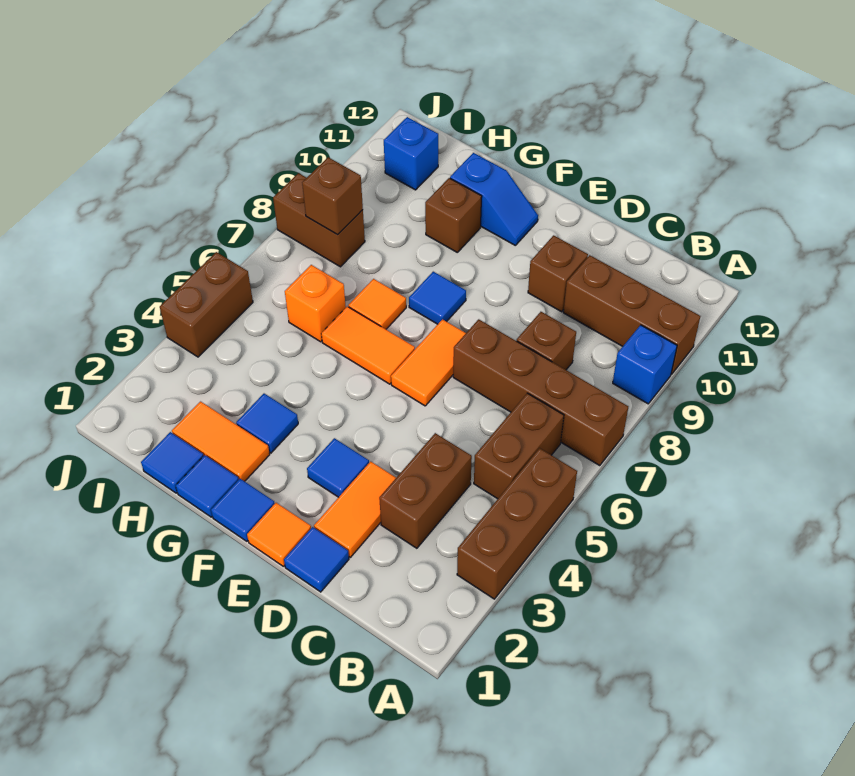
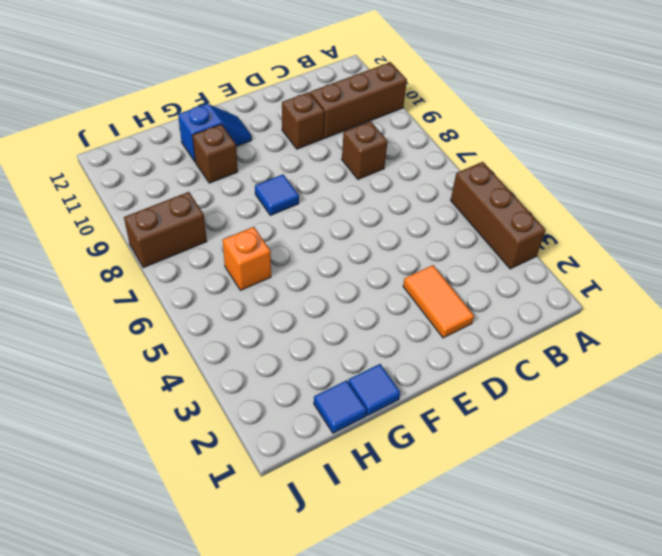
none -> brown 1x4 brick [453,319,628,466]
none -> blue 1x1 brick [613,325,677,404]
none -> brown 1x2 brick [474,393,564,499]

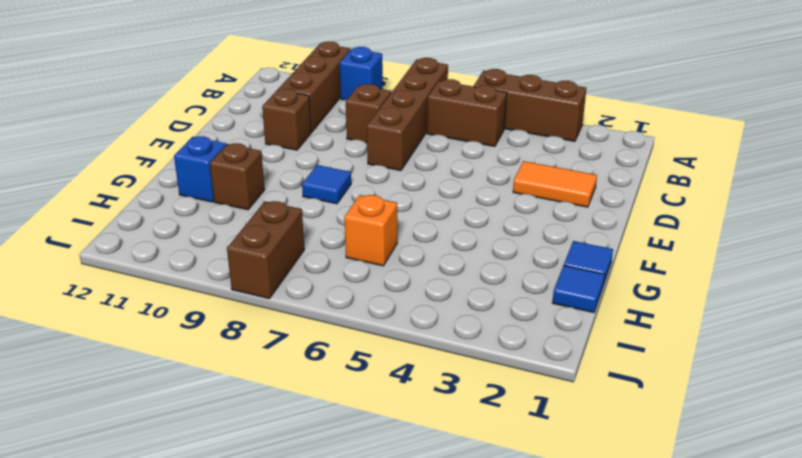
none -> brown 1x2 brick [379,433,472,548]
none -> blue 1x1 tile [284,527,349,592]
none -> orange 1x1 tile [247,503,311,566]

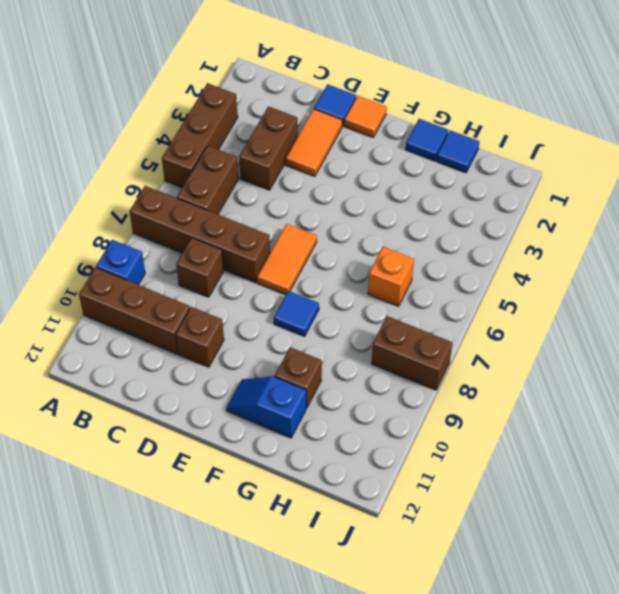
none -> blue 1x1 tile [307,438,369,497]
none -> blue 1x1 tile [211,479,275,541]
none -> orange 1x2 tile [321,306,415,384]

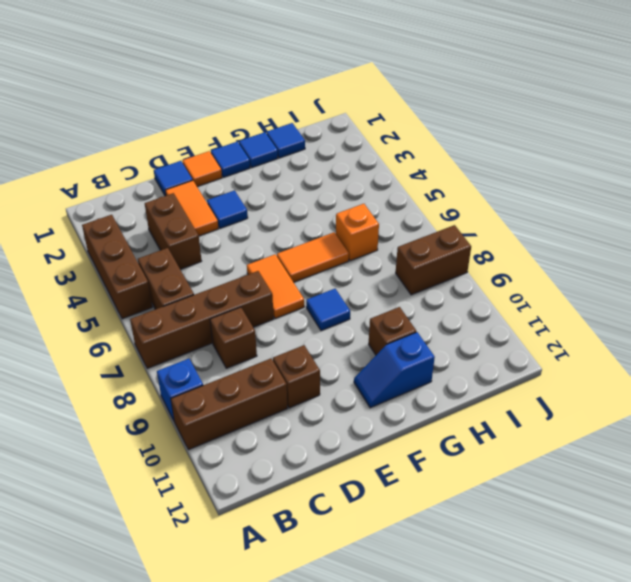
none -> orange 1x2 tile [172,402,270,481]
none -> blue 1x1 tile [236,394,298,453]
none -> orange 1x1 tile [348,279,406,329]

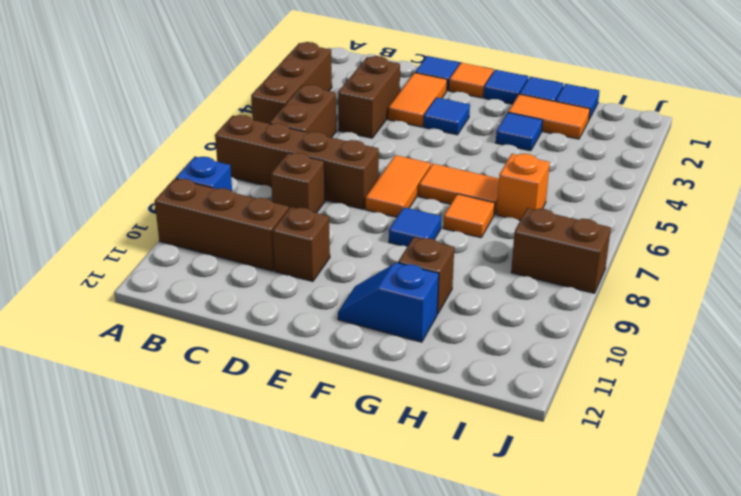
none -> blue 1x1 brick [384,117,438,190]
none -> brown 1x2 brick [160,252,253,357]
none -> brown 1x1 brick [302,157,363,235]

